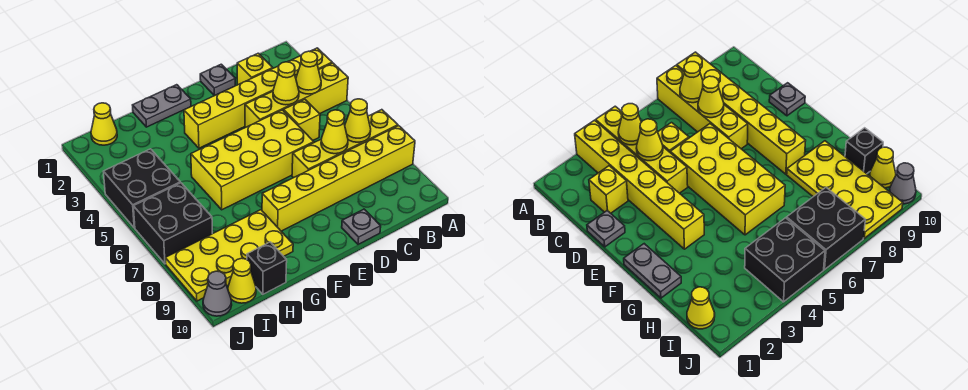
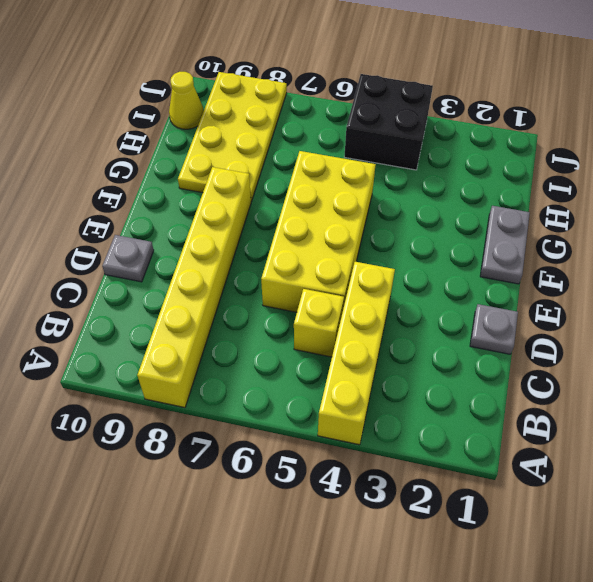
none -> yellow 1x6 brick [184,48,332,148]
none -> yellow 1x4 brick [292,110,398,178]
none -> yellow 1x1 brick [237,53,273,85]

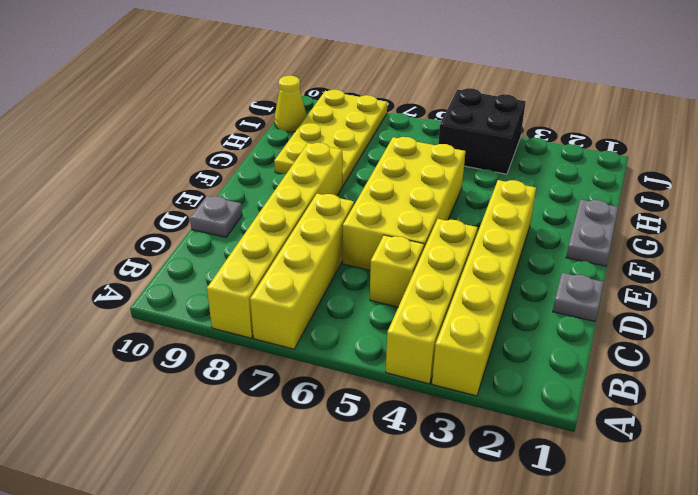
none -> yellow 1x1 brick [237,53,273,85]
none -> black 1x1 brick [247,242,287,294]
none -> yellow 1x1 cone [91,103,117,145]

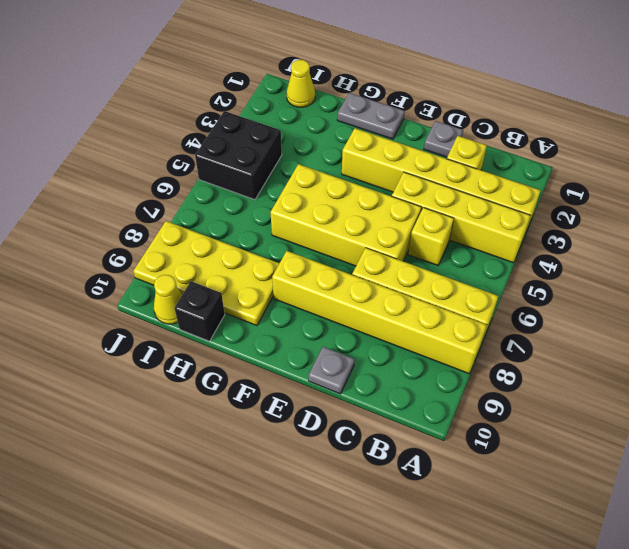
none -> black 2x2 brick [133,183,212,264]
none -> grey 1x1 cone [203,271,232,316]
none -> yellow 1x1 cone [296,51,321,94]

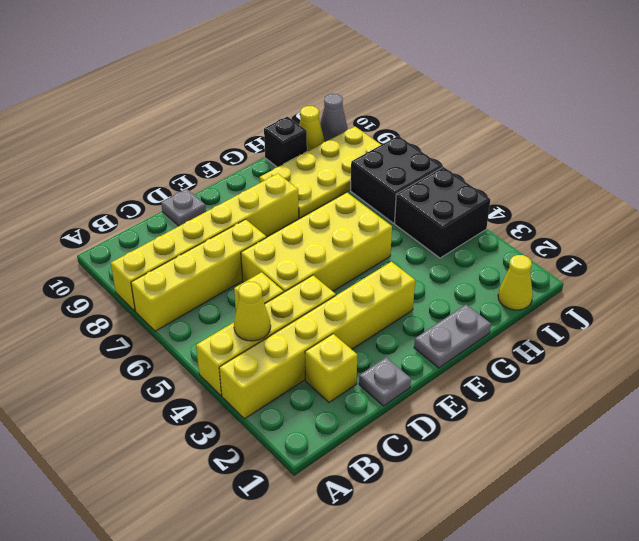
none -> yellow 1x1 cone [345,99,371,142]
none -> yellow 1x1 cone [273,62,299,105]
none -> yellow 1x1 cone [321,110,348,154]

